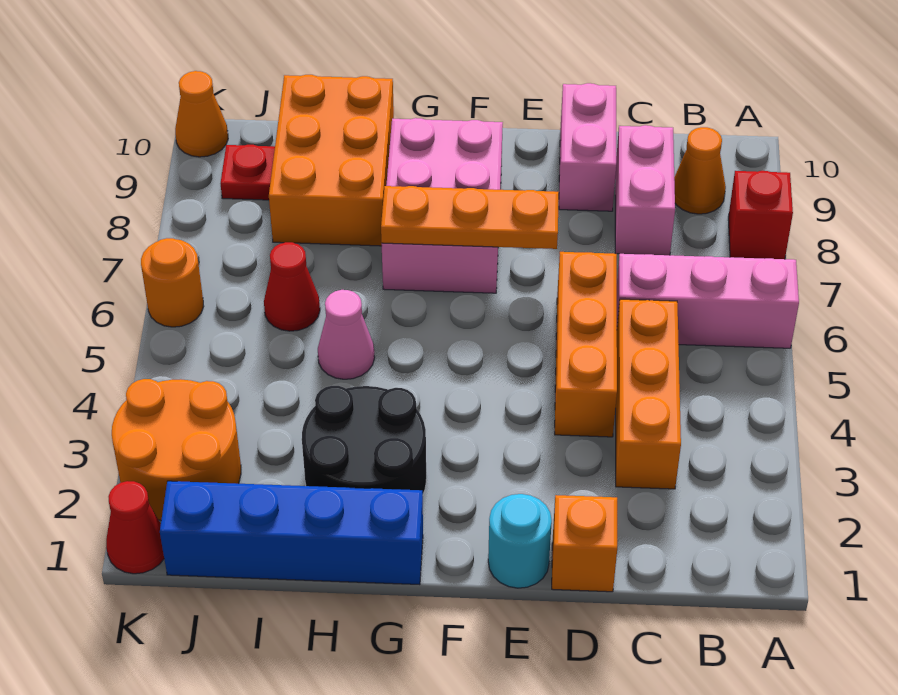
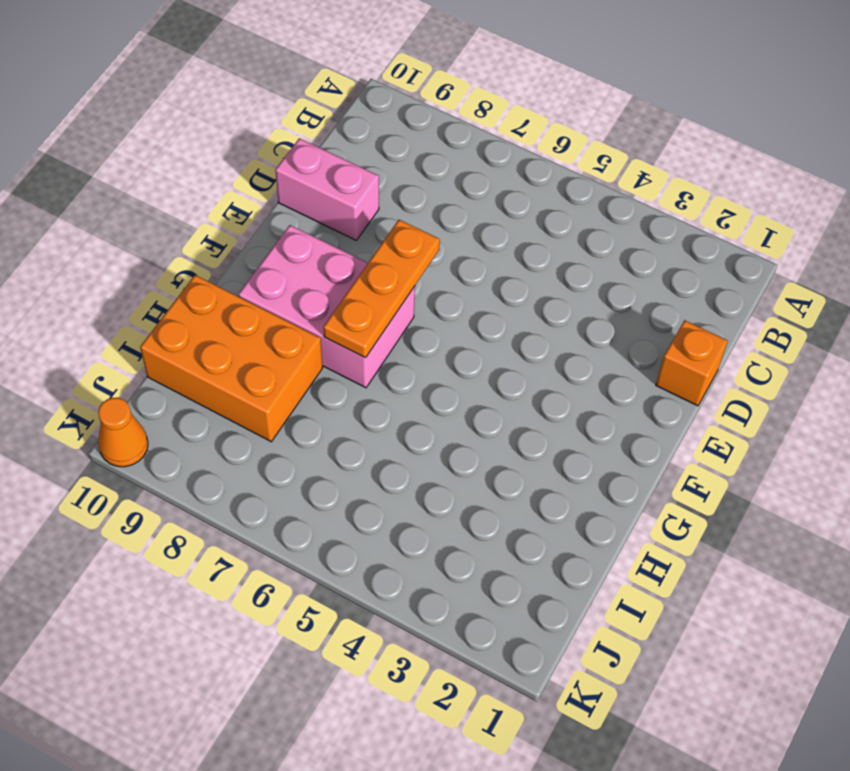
none -> pink 1x3 brick [617,254,799,348]
none -> red 1x1 brick [728,171,793,259]
none -> orange 1x1 cone [674,127,726,214]

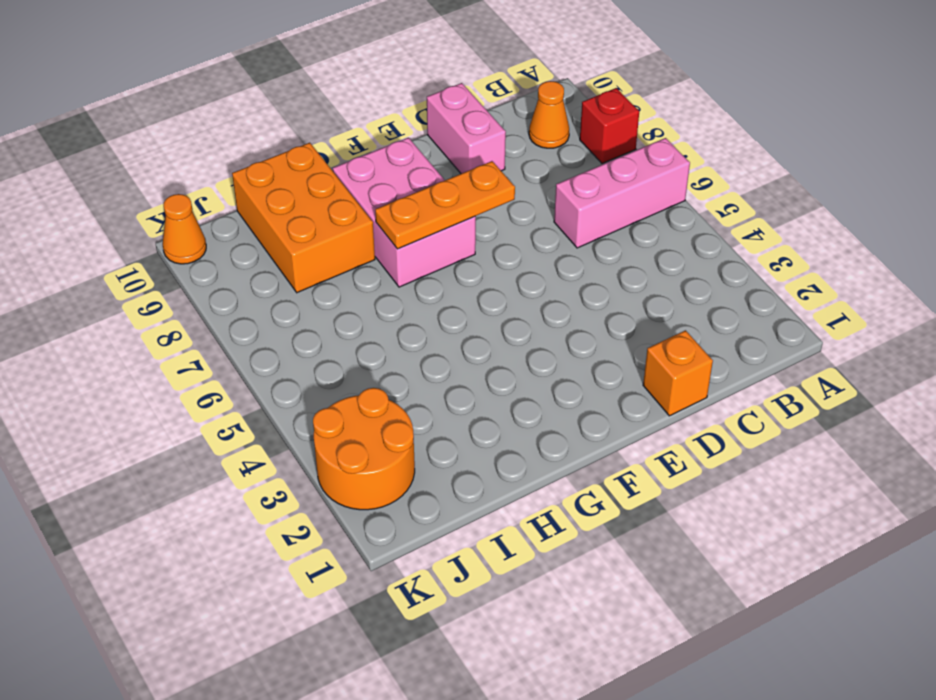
none -> orange 1x3 brick [616,299,681,489]
none -> pink 1x2 brick [615,125,675,255]
none -> orange 1x3 brick [555,252,617,437]

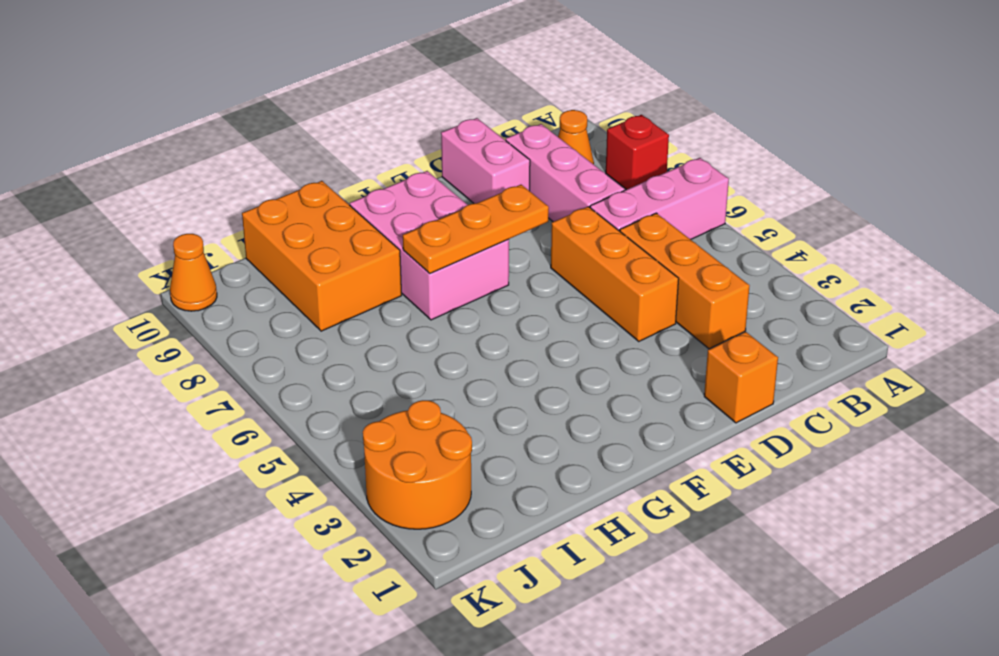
pink 1x3 brick [506,124,625,222] -> pink 1x2 brick [615,125,675,255]
none -> cyan 1x1 round brick [488,494,552,588]
none -> blue 1x4 brick [160,481,423,585]
none -> black 2x2 round brick [302,386,426,494]

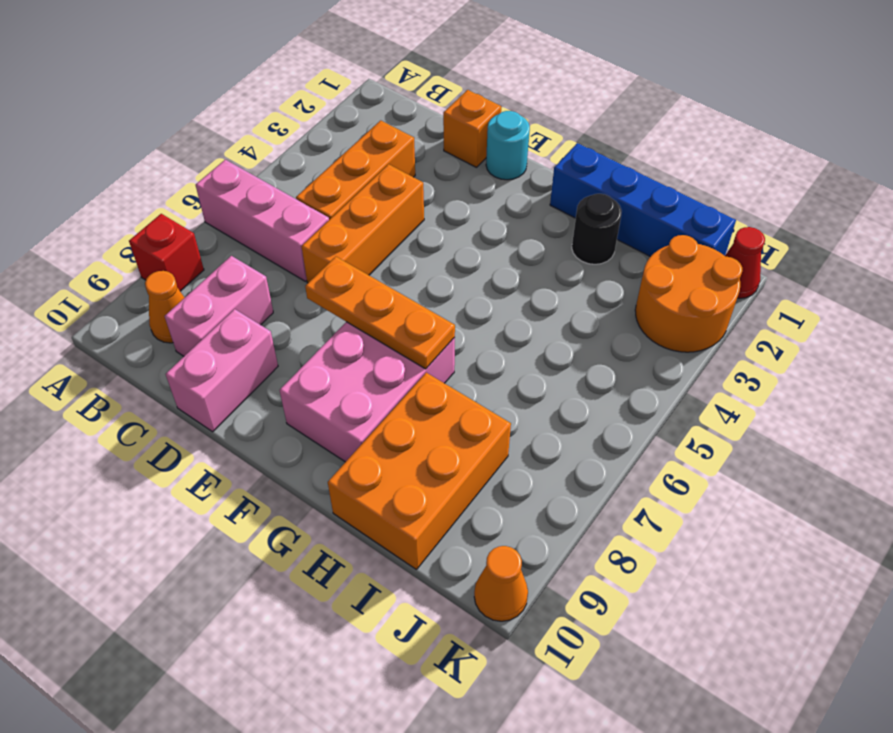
black 1x1 round brick [572,194,622,264] -> black 2x2 round brick [302,386,426,494]
none -> pink 1x1 cone [318,290,375,379]
none -> red 1x1 cone [264,242,320,331]
none -> red 1x1 plate [221,145,275,200]

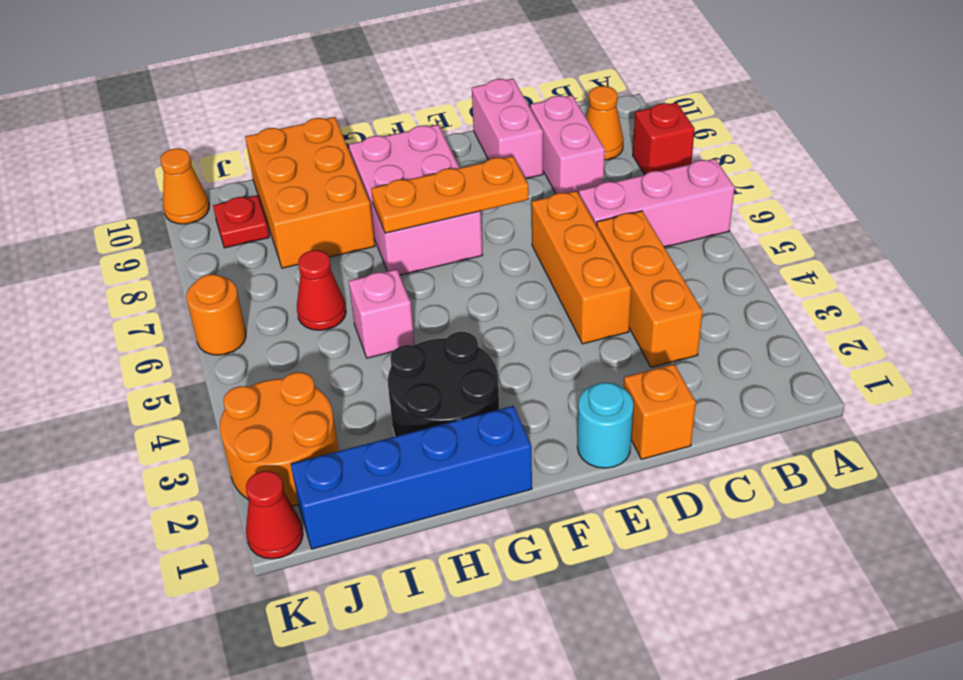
pink 1x1 brick [349,269,415,358] -> pink 1x1 cone [318,290,375,379]

